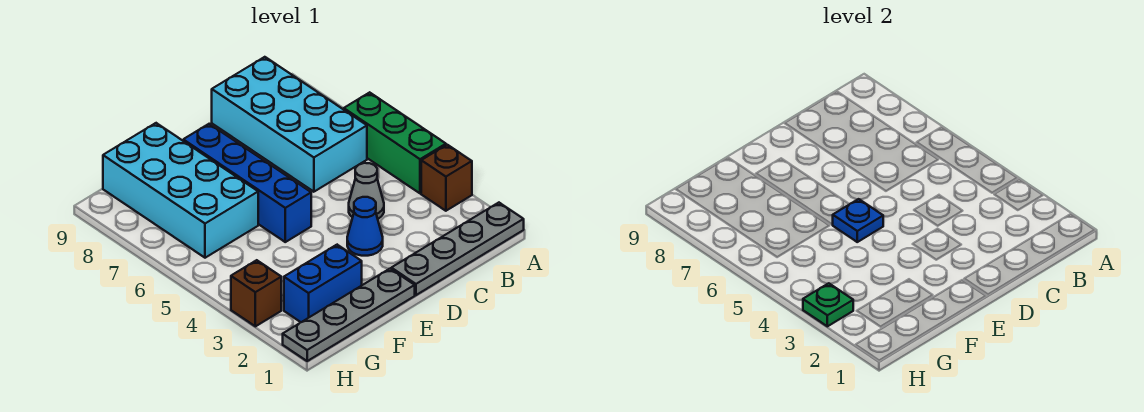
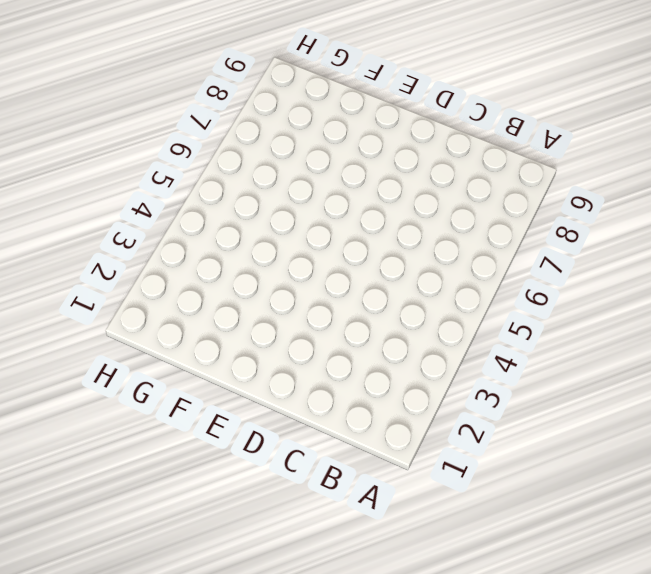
none -> grey 1x4 plate [391,203,524,295]
none -> brown 1x1 brick [421,145,472,211]
none -> green 1x3 brick [344,92,446,193]

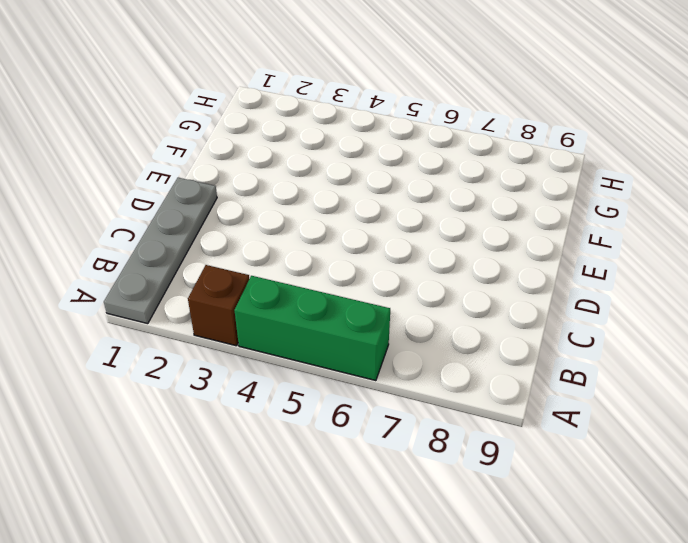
none -> cyan 2x4 brick [212,57,367,192]
none -> grey 1x1 cone [349,163,384,219]
none -> blue 1x1 cone [347,197,383,256]

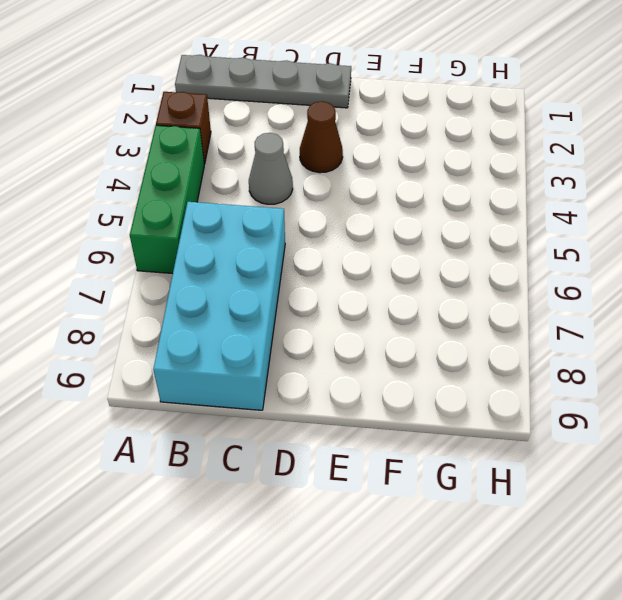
brown 1x1 cone [300,101,343,173] -> blue 1x1 cone [347,197,383,256]
none -> grey 1x4 plate [283,269,415,361]
none -> blue 1x4 brick [183,124,311,242]
none -> blue 1x2 brick [284,245,362,322]

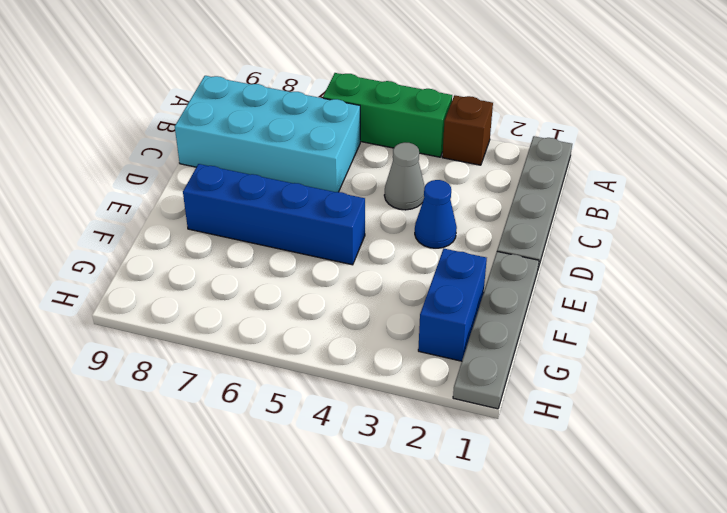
none -> cyan 2x4 brick [103,123,258,258]
none -> brown 1x1 brick [231,260,281,326]
none -> blue 1x1 plate [833,199,883,242]

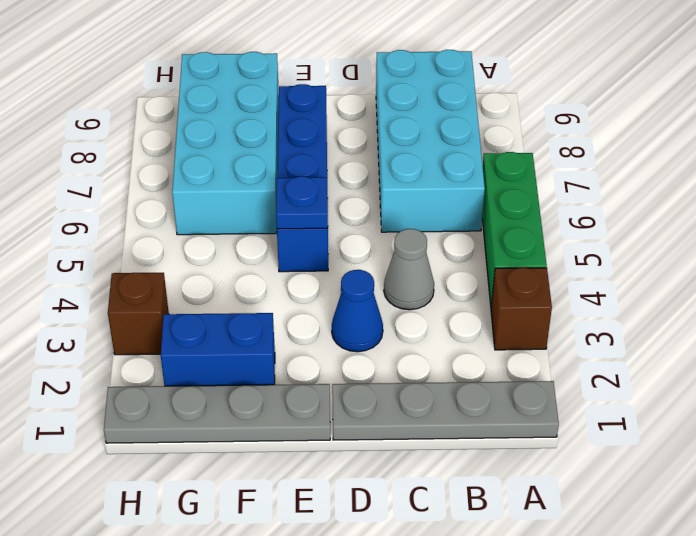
none -> green 1x1 plate [803,283,853,326]

